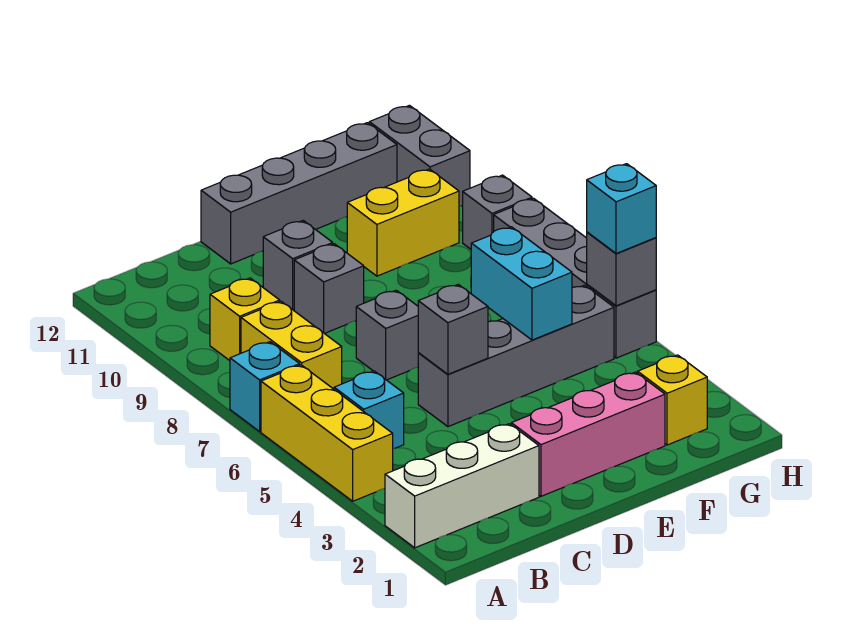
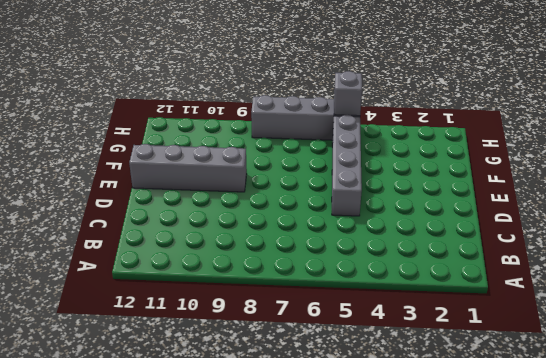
grey 1x4 brick [129,144,247,192] -> grey 1x4 brick turned to [201,123,397,264]
none -> white 1x3 brick [385,424,539,548]
none -> yellow 1x3 brick [261,365,393,501]
none -> cyan 1x1 brick [230,342,300,431]

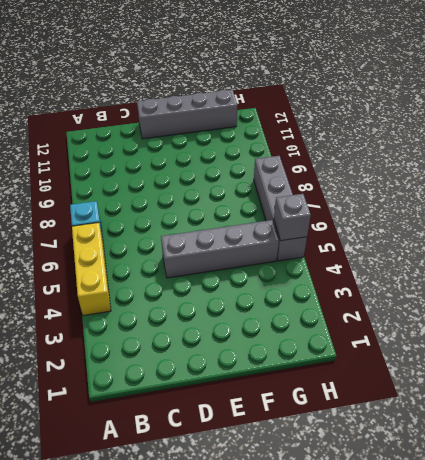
none -> white 1x3 brick [385,424,539,548]
none -> cyan 1x1 brick [334,371,404,449]
none -> yellow 1x2 brick [241,301,342,389]

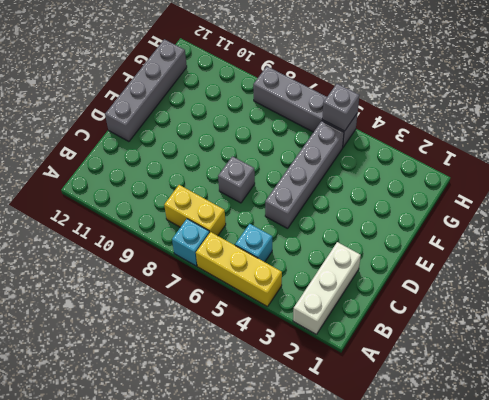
none -> yellow 1x1 brick [210,278,280,361]
none -> pink 1x3 brick [511,372,665,496]
none -> grey 1x1 brick [294,244,364,334]

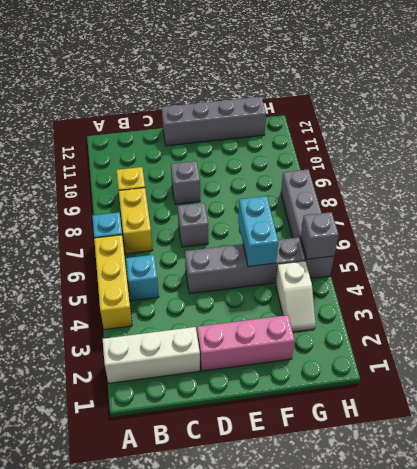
white 1x2 slope [276,261,316,332] -> none
none -> grey 1x1 brick [263,221,333,310]
none -> yellow 1x2 brick [347,169,459,276]
none -> yellow 1x1 brick [638,355,707,445]

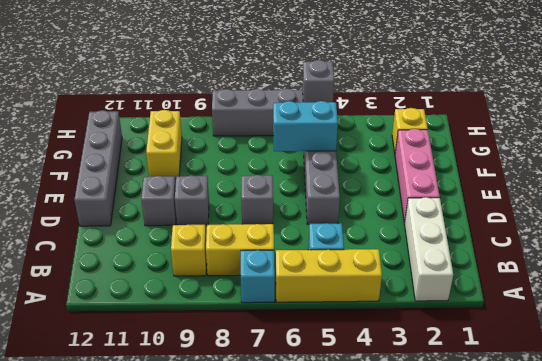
none -> grey 1x1 brick [463,175,532,249]
none -> grey 1x2 brick [369,105,470,206]
none -> grey 1x1 brick [418,284,488,374]

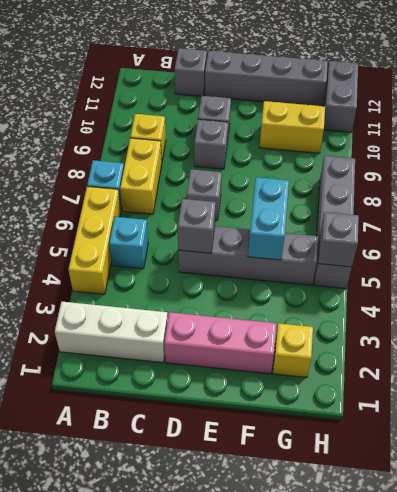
grey 1x1 brick [175,48,207,96] -> grey 1x1 brick moved to [463,175,532,249]
none -> cyan 1x1 brick [587,164,656,254]

